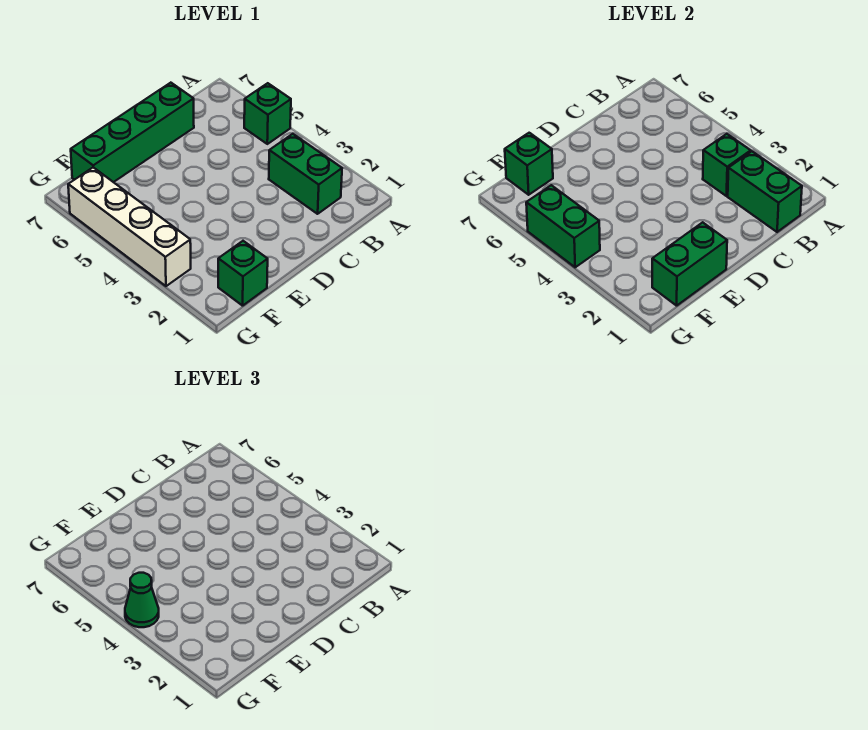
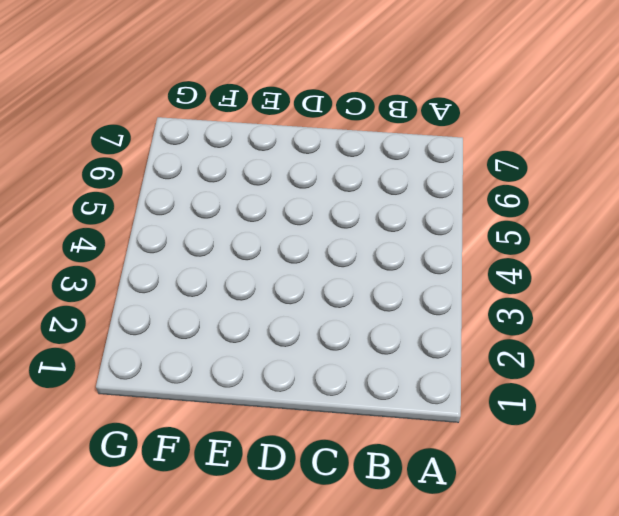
none -> green 1x1 brick [244,83,291,144]
none -> green 1x2 brick [269,134,342,214]

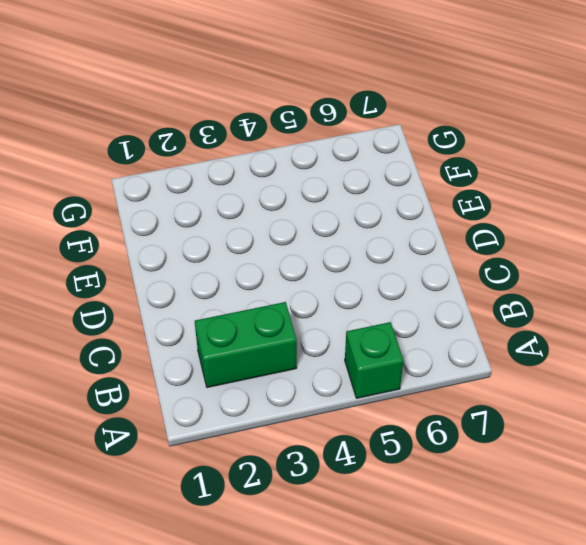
none -> green 1x4 brick [71,83,194,182]
none -> green 1x1 brick [218,241,268,306]

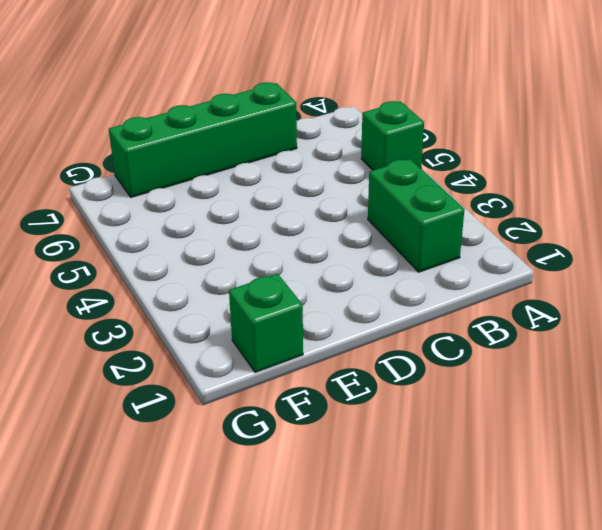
none -> white 1x4 brick [68,167,191,286]
none -> green 1x2 brick [728,151,802,232]

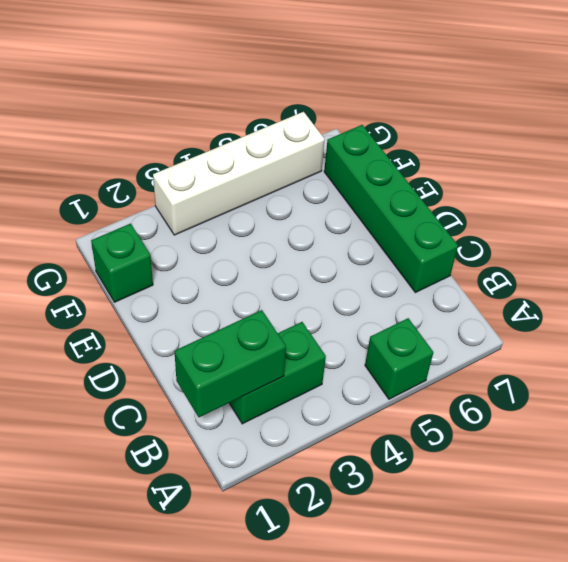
none -> green 1x1 brick [703,134,751,196]
none -> green 1x2 brick [652,222,727,306]

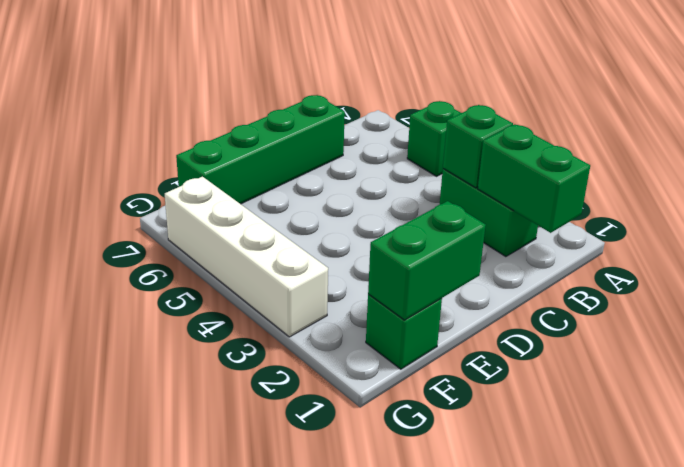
none -> green 1x1 brick [505,133,553,195]
none -> green 1x2 brick [526,185,600,267]

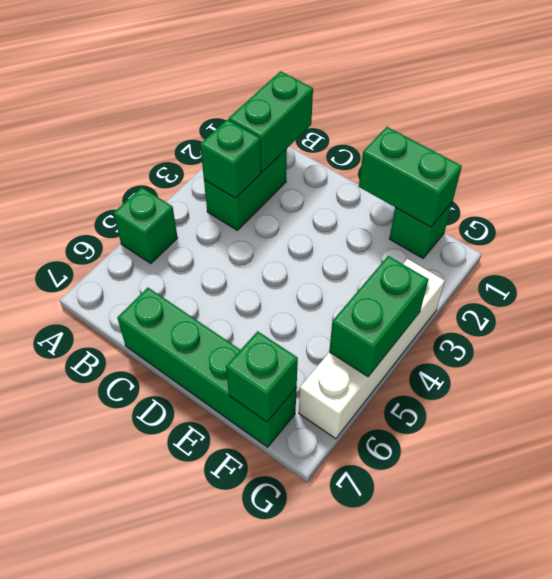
none -> green 1x1 cone [125,573,159,627]

